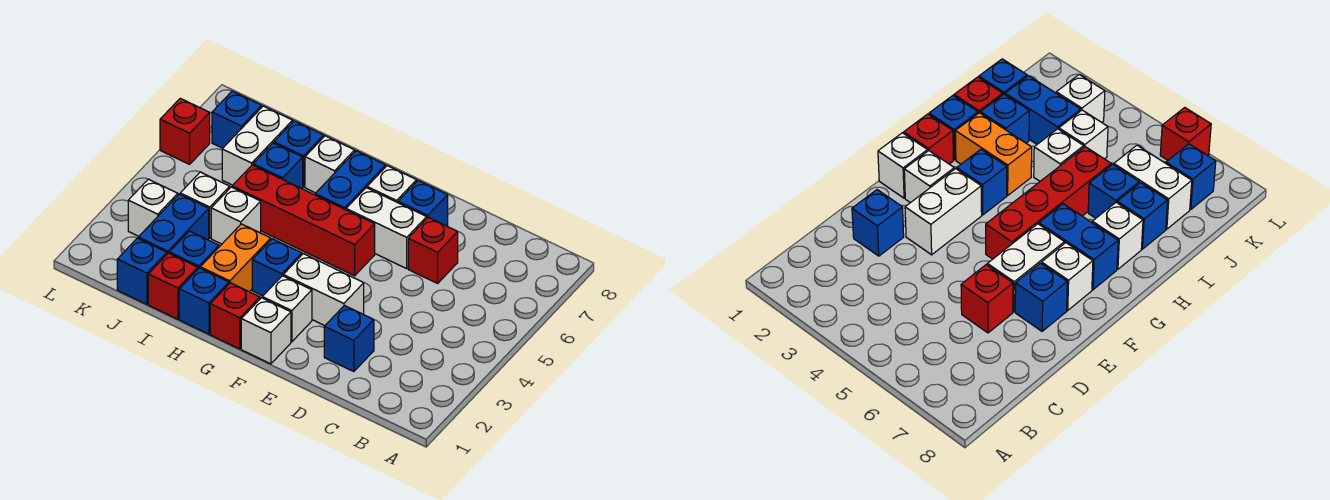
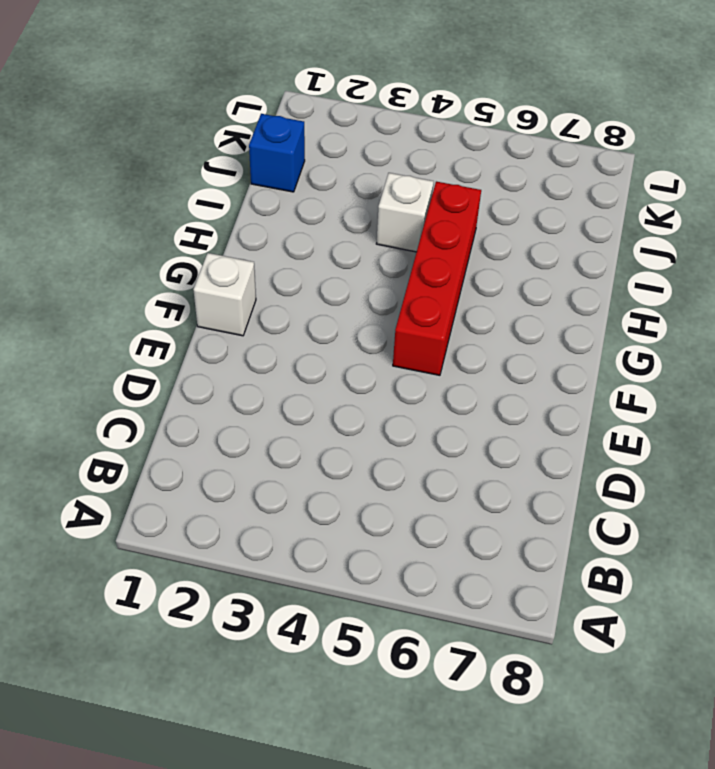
none -> blue 1x1 brick [324,306,374,372]
none -> red 1x1 brick [408,217,458,283]
none -> white 1x2 brick [283,254,364,326]

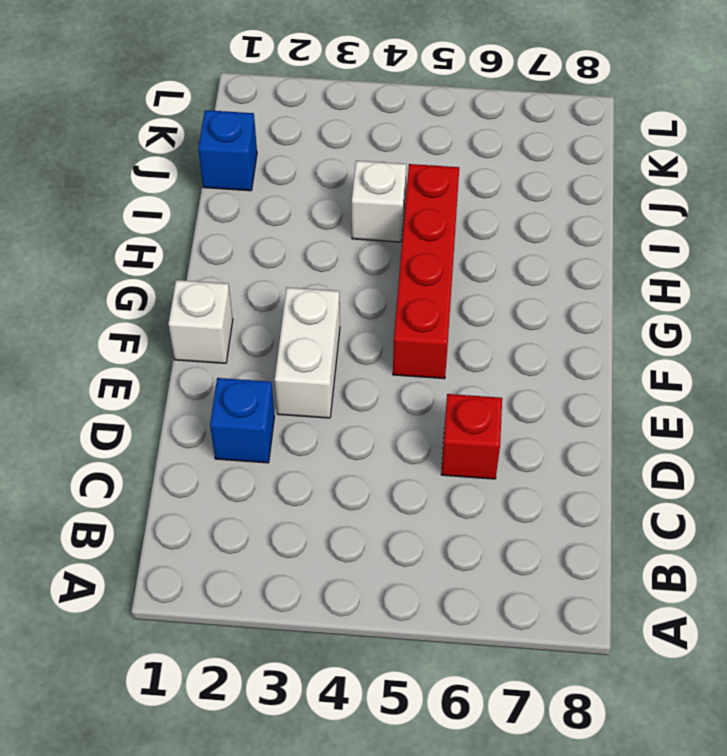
none -> white 1x2 brick [346,188,427,269]
none -> blue 1x1 brick [398,180,448,226]
none -> white 1x1 brick [262,276,312,342]

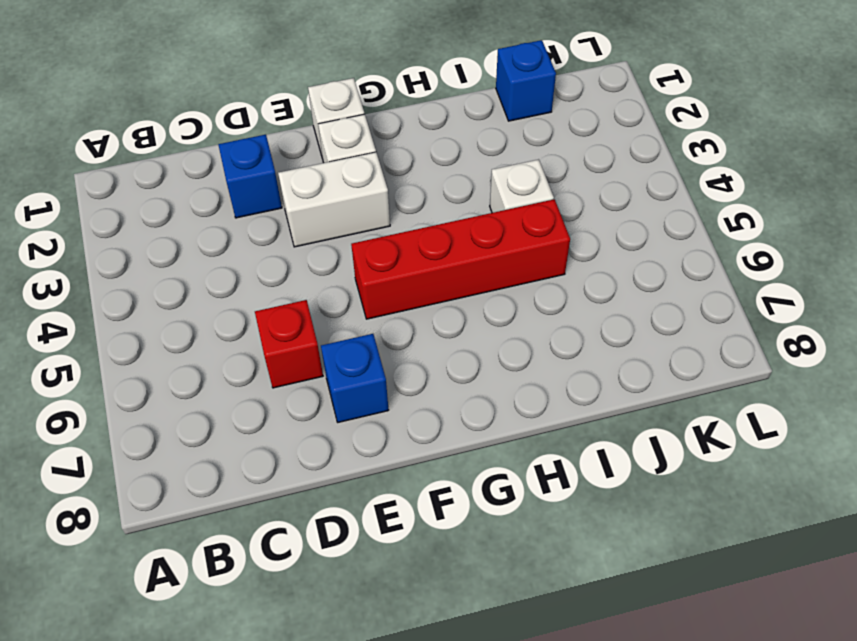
none -> white 1x2 brick [346,188,427,269]
none -> white 1x1 brick [367,166,417,203]
none -> red 1x1 brick [210,283,260,349]

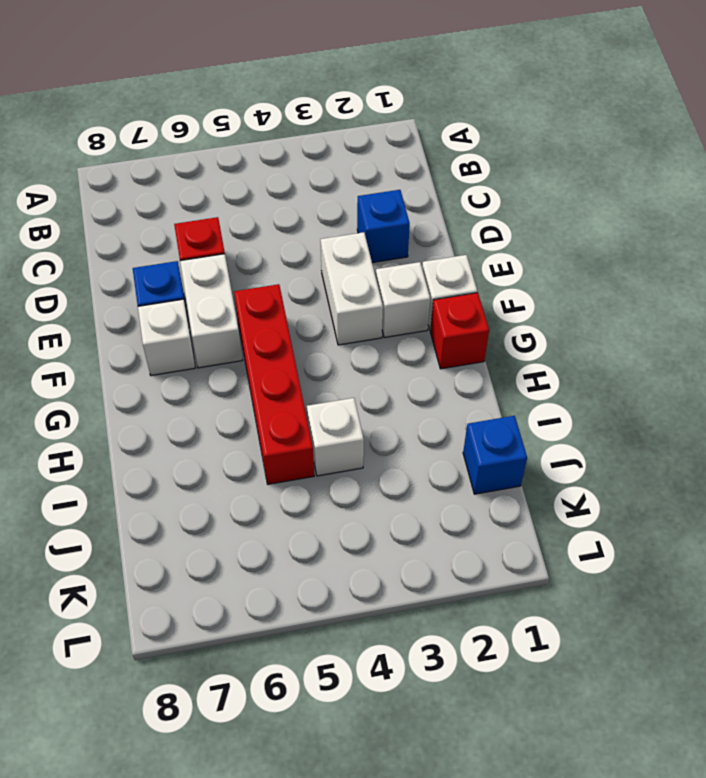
none -> blue 1x1 brick [252,239,302,296]
none -> blue 1x2 brick [315,151,386,210]
none -> blue 1x1 brick [179,268,229,334]

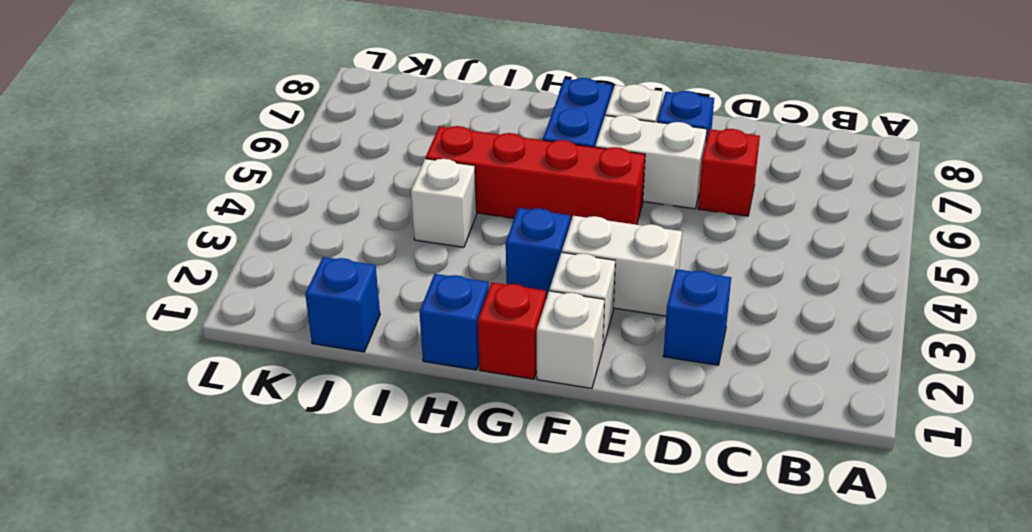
none -> orange 1x2 brick [200,224,271,292]
none -> white 1x1 brick [305,136,355,193]
none -> red 1x1 brick [148,253,198,319]

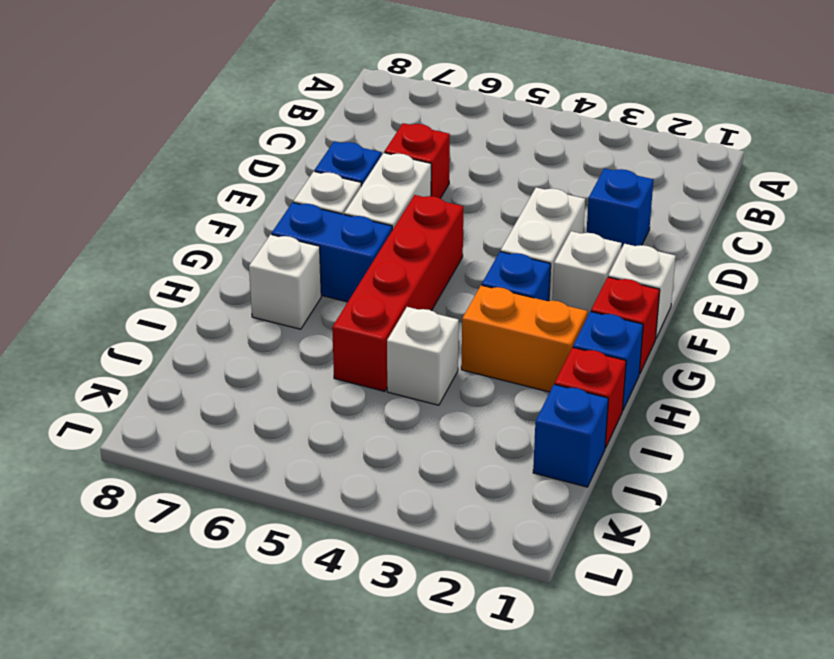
none -> blue 1x1 brick [169,231,219,269]
none -> blue 1x1 brick [253,143,303,189]
none -> blue 1x1 brick [274,121,324,187]

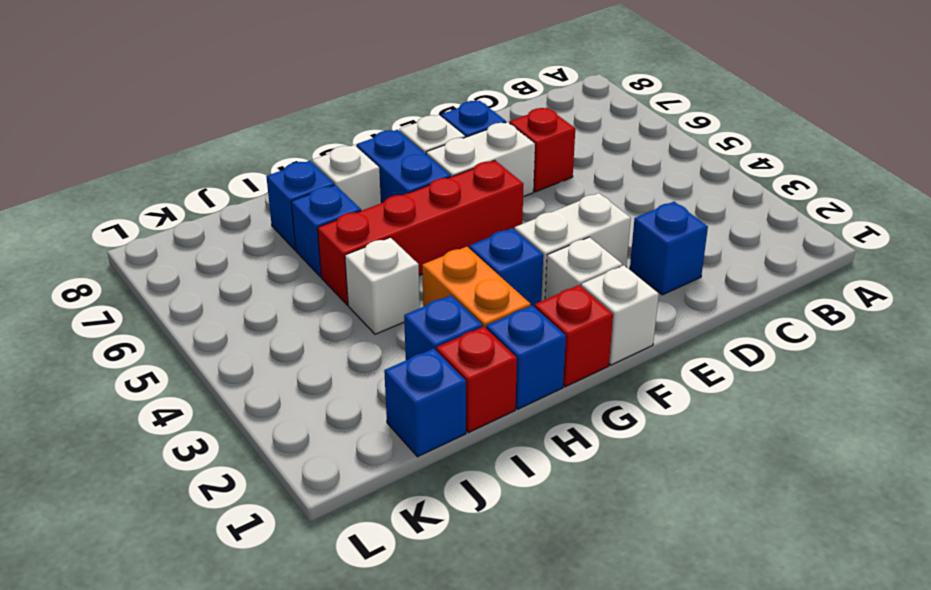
none -> blue 1x2 brick [138,194,209,254]
none -> white 1x1 brick [180,172,230,238]
none -> white 1x2 brick [222,106,293,185]

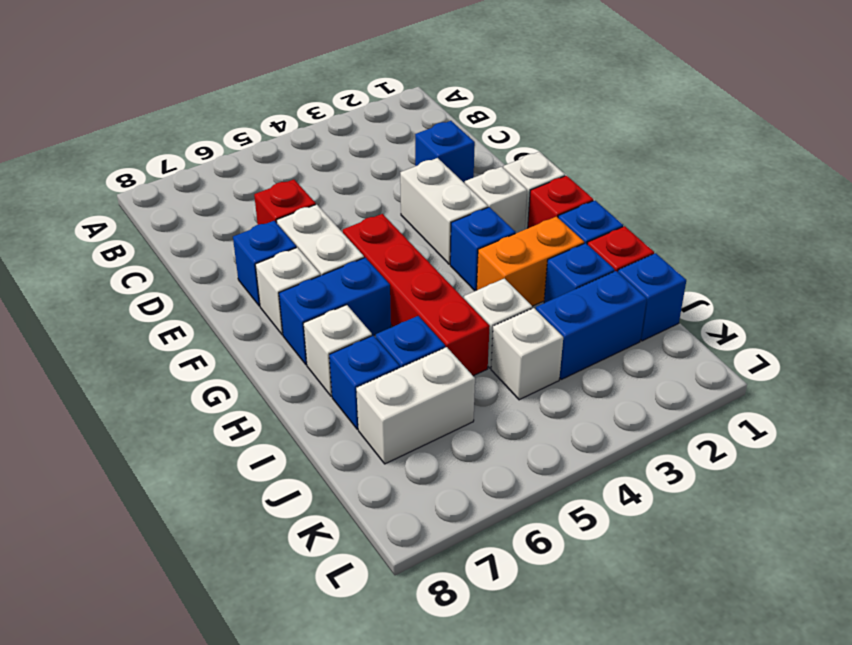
none -> white 1x1 brick [128,179,178,236]
none -> blue 1x1 brick [212,91,262,148]
none -> red 1x1 brick [160,98,210,164]

